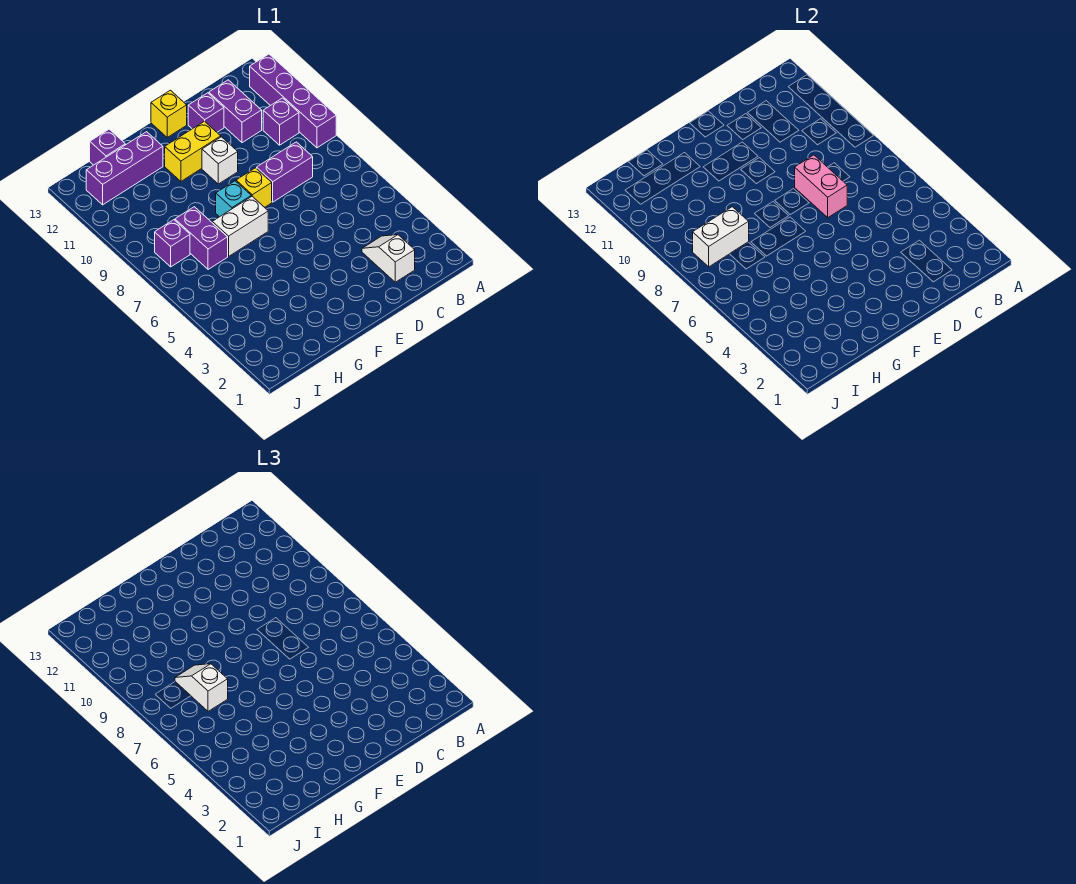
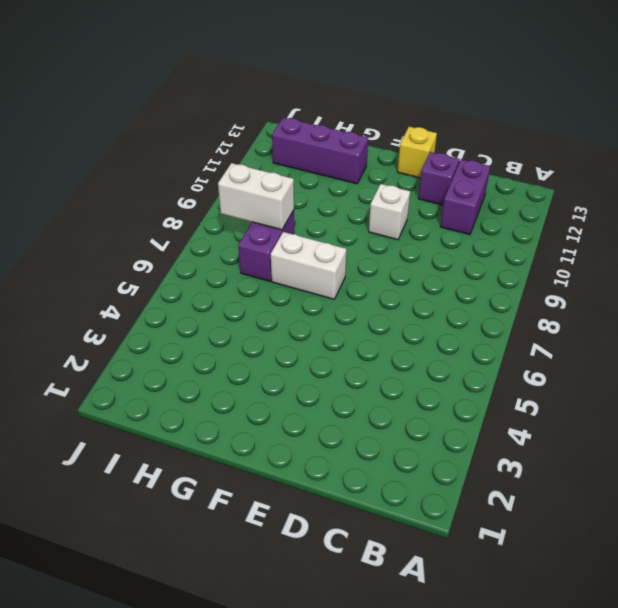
none -> purple 1x4 brick [250,54,336,148]
none -> purple 1x1 brick [263,98,299,145]
none -> white 1x2 slope [362,235,415,282]

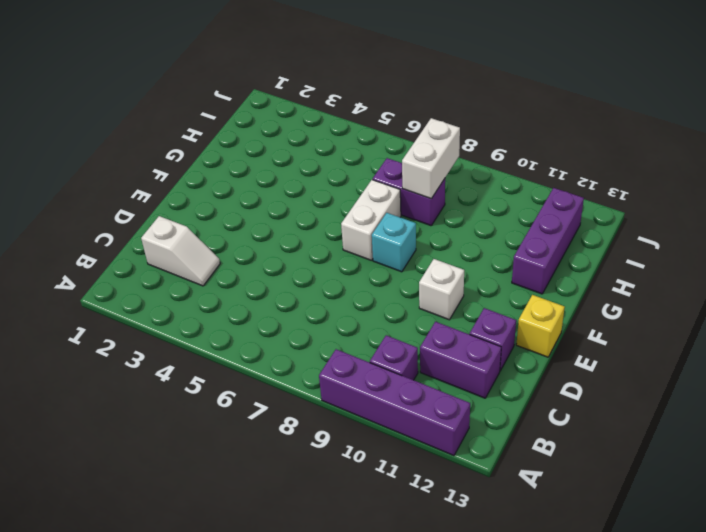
none -> purple 1x2 brick [257,142,313,202]
none -> yellow 1x1 brick [236,168,272,207]
none -> yellow 1x2 brick [165,121,221,181]

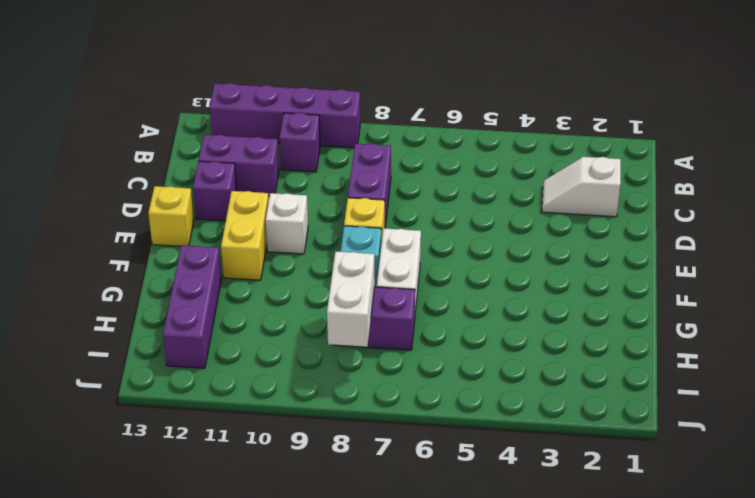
none -> purple 1x1 brick [90,129,125,165]
none -> purple 1x1 brick [155,220,190,267]
none -> pink 1x2 brick [795,155,847,218]

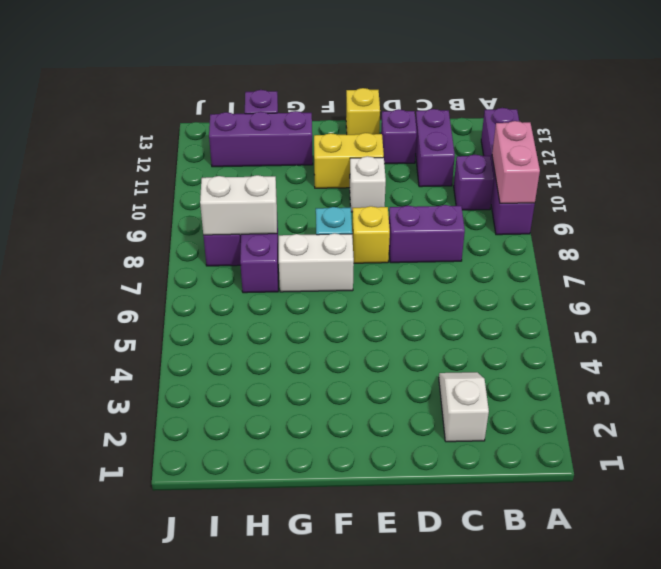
pink 1x2 brick [492,121,540,203] -> pink 1x2 brick moved to [795,155,847,218]
none -> white 1x2 slope [175,664,228,711]

